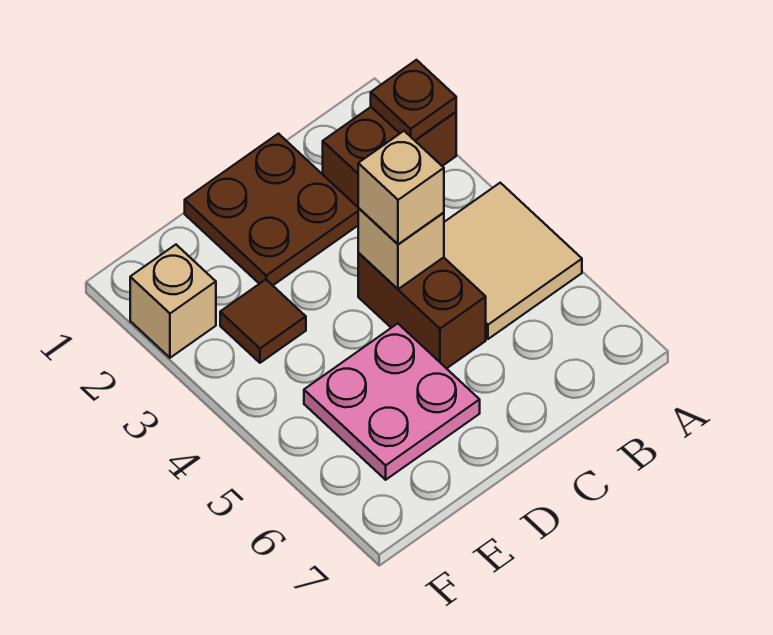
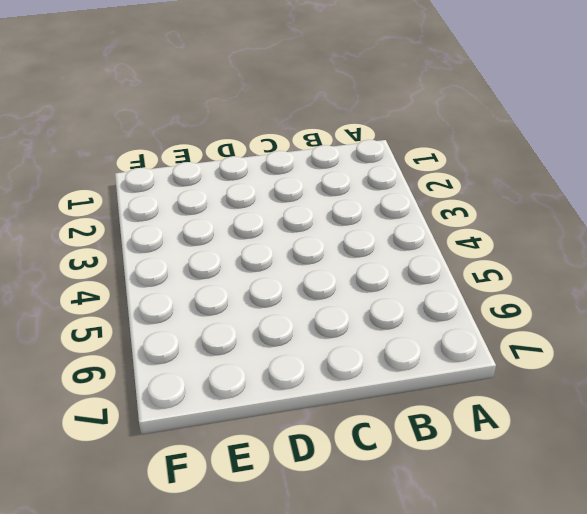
none -> brown 1x2 brick [323,107,456,207]
none -> tan 2x2 tile [444,183,582,339]

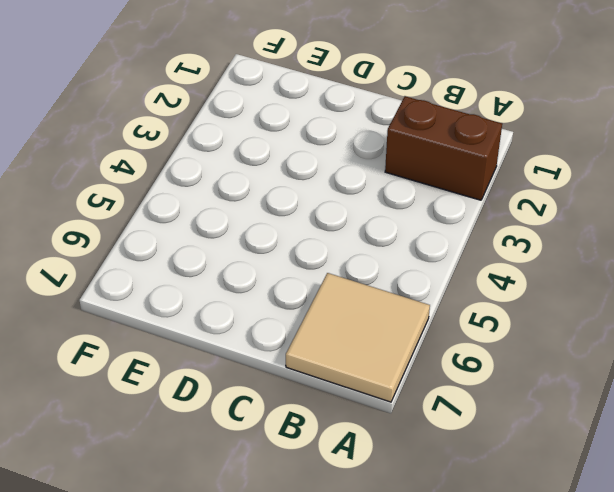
tan 2x2 tile [286,273,430,402] -> tan 2x2 tile moved to [444,183,582,339]
none -> brown 2x2 plate [185,134,358,285]
none -> brown 1x2 brick [358,253,486,369]

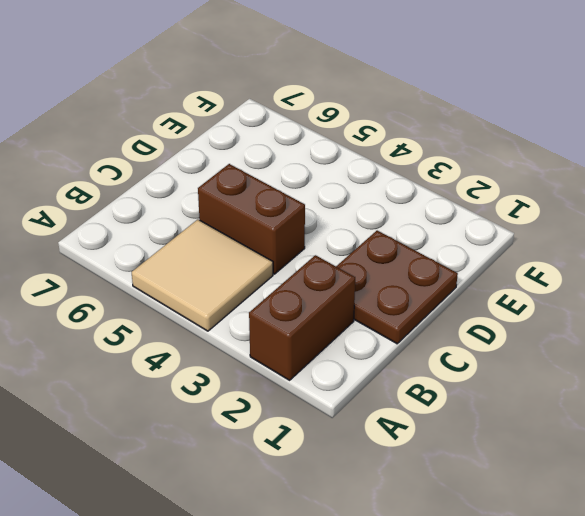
none -> pink 2x2 plate [304,324,480,480]
none -> brown 1x1 tile [220,280,306,363]

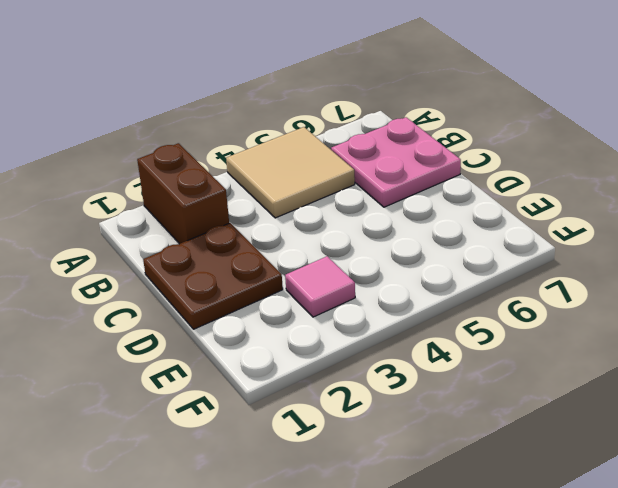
pink 2x2 plate [331,117,461,207] -> pink 2x2 plate moved to [304,324,480,480]
pink 1x1 tile [285,256,355,317] -> brown 1x1 tile [220,280,306,363]
none -> brown 1x2 brick [358,253,486,369]
none -> tan 1x1 brick [130,245,216,358]

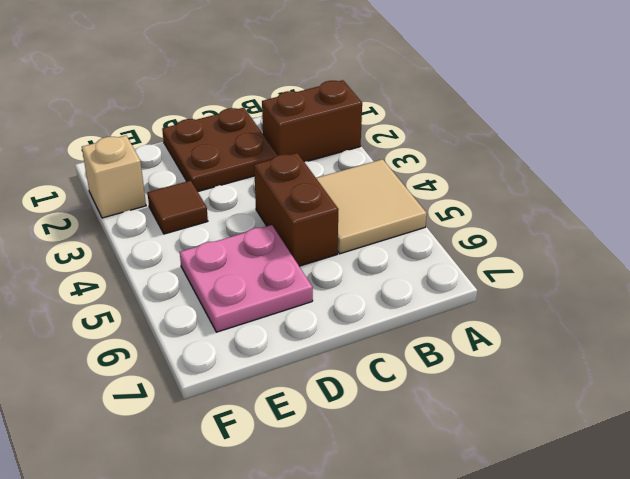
none -> brown 1x1 plate [371,60,456,140]
none -> tan 1x1 brick [358,208,444,289]

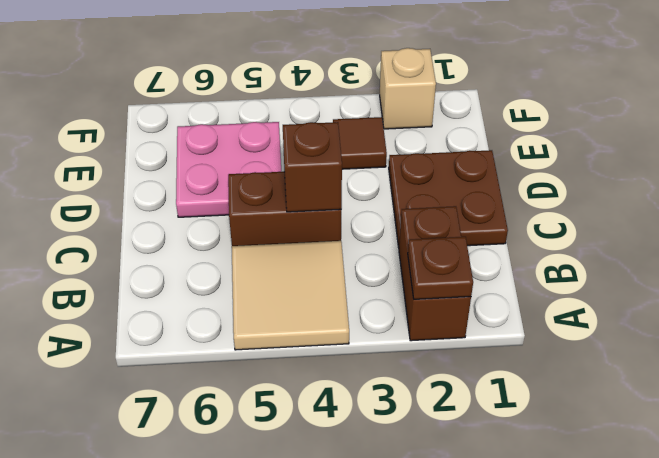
brown 1x1 brick [283,122,342,212] -> tan 1x1 brick [358,208,444,289]
none -> tan 1x1 brick [358,131,444,244]

